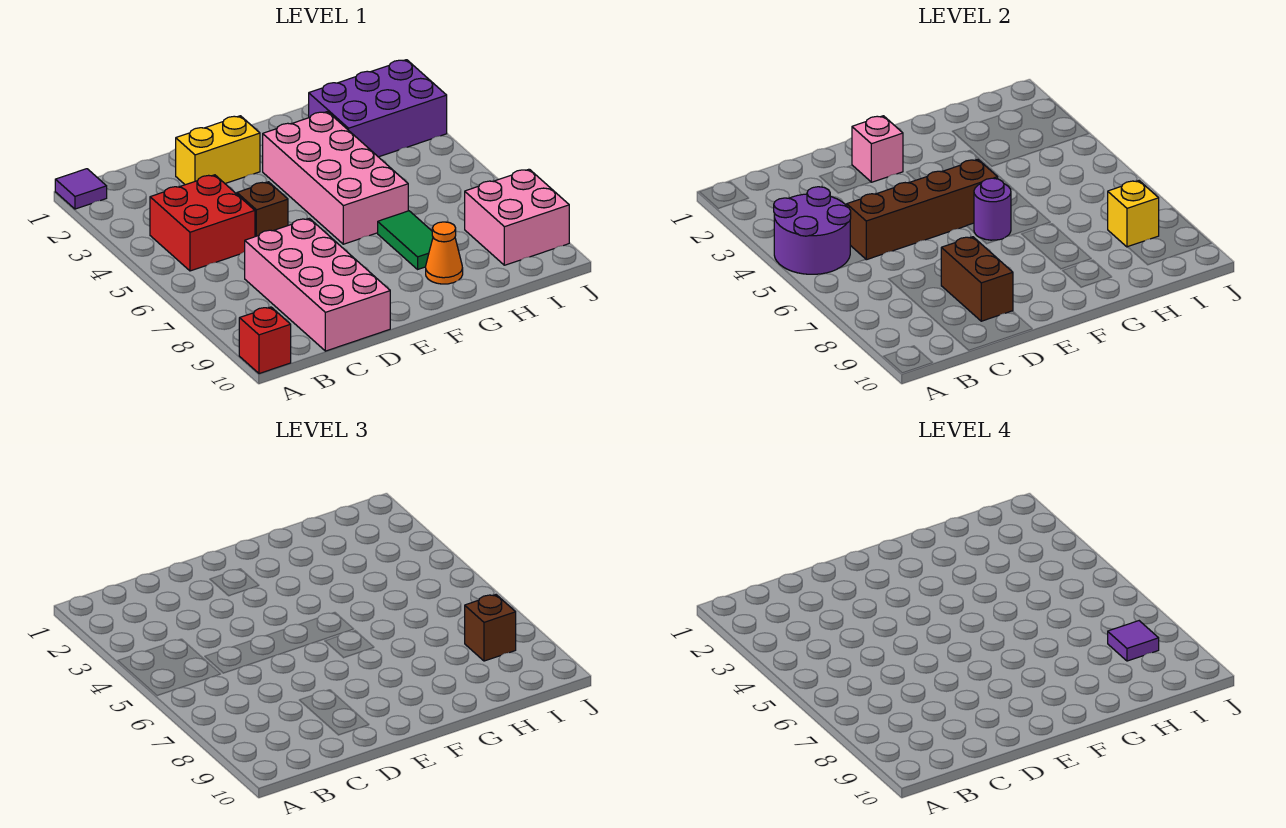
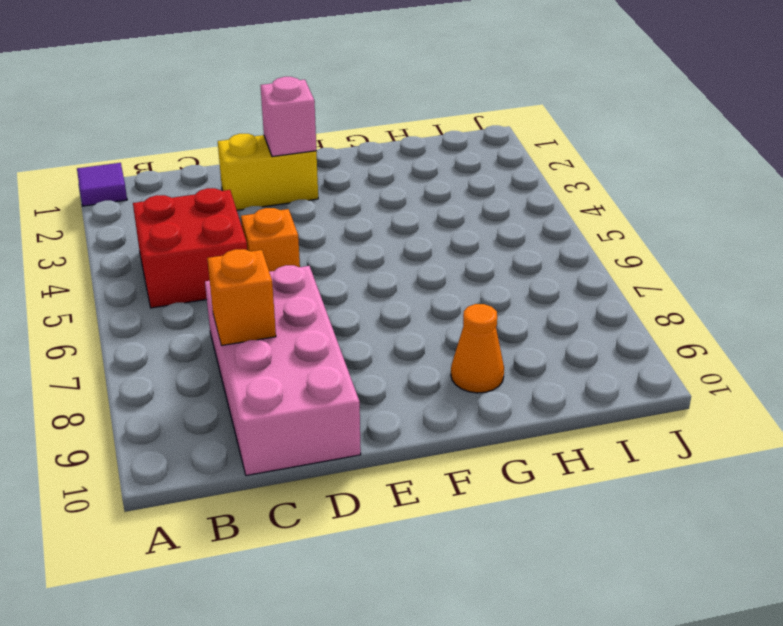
orange 1x1 brick [207,249,276,346] -> none
orange 1x1 brick [241,208,300,272] -> brown 1x1 brick [237,182,288,237]
none -> red 1x1 brick [239,307,291,374]
none -> pink 2x4 brick [263,112,408,244]
none -> green 1x2 tile [378,211,433,269]

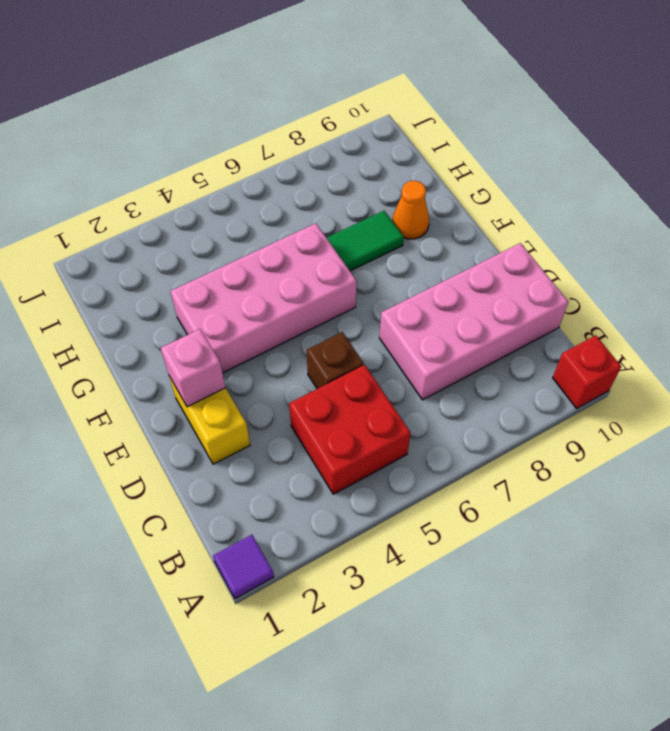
none -> purple 2x3 brick [309,60,447,157]
none -> pink 2x2 brick [465,169,569,265]
none -> purple 2x2 round brick [774,187,851,274]

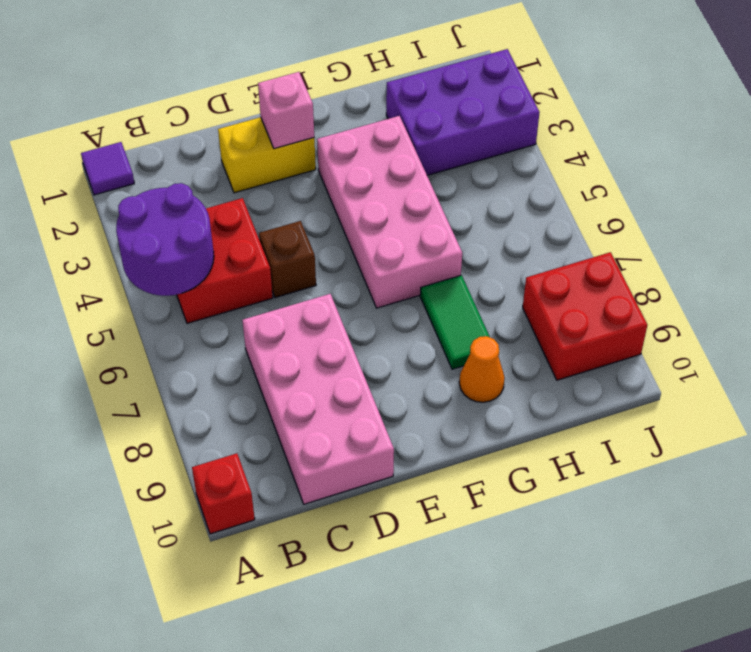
red 2x2 brick [523,252,647,380] -> pink 2x2 brick [465,169,569,265]
none -> brown 1x4 brick [847,159,998,260]
none -> brown 1x2 brick [941,237,1013,321]
none -> purple 1x1 round brick [974,178,1011,240]

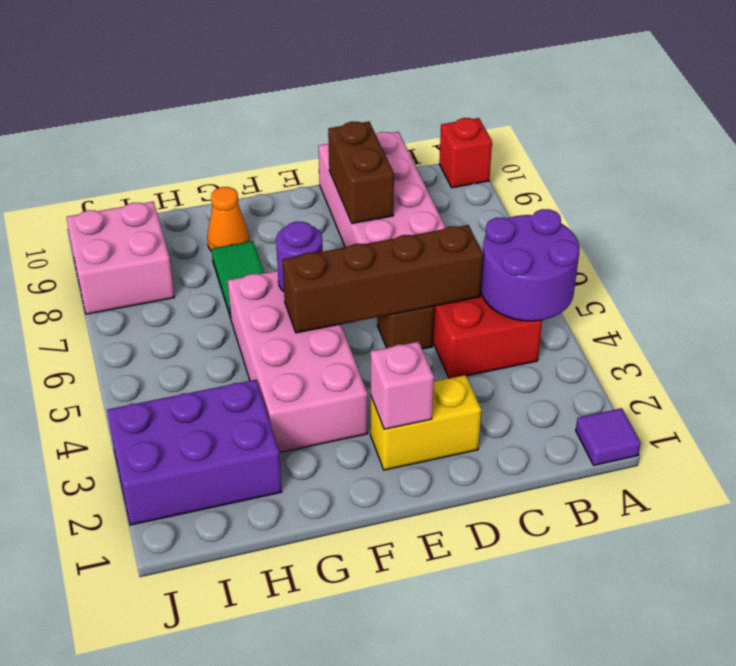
none -> yellow 1x1 brick [1108,181,1159,247]
none -> brown 1x1 brick [465,595,516,661]
none -> purple 1x1 tile [1108,621,1159,661]

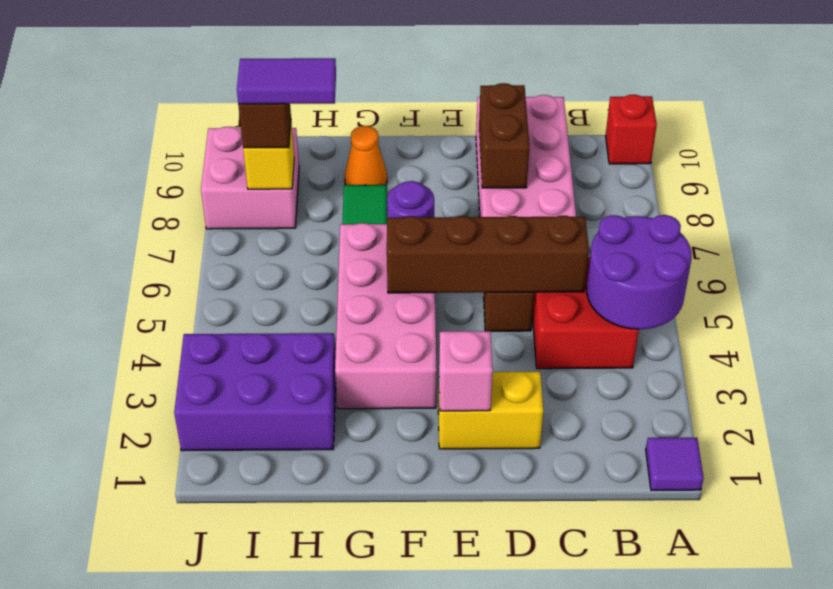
purple 1x2 tile [237,58,336,104] -> purple 1x1 tile [1108,621,1159,661]

